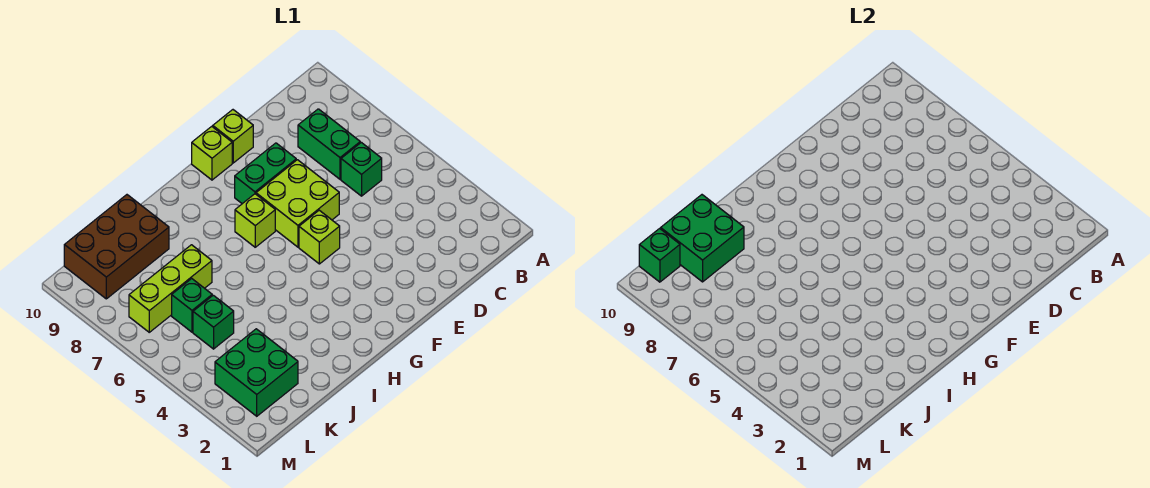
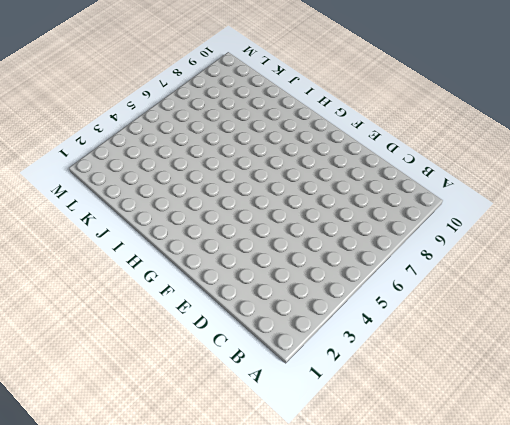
none -> green 1x1 brick [341,142,382,196]
none -> green 1x2 brick [298,109,360,179]
none -> lime 2x2 brick [256,160,339,247]

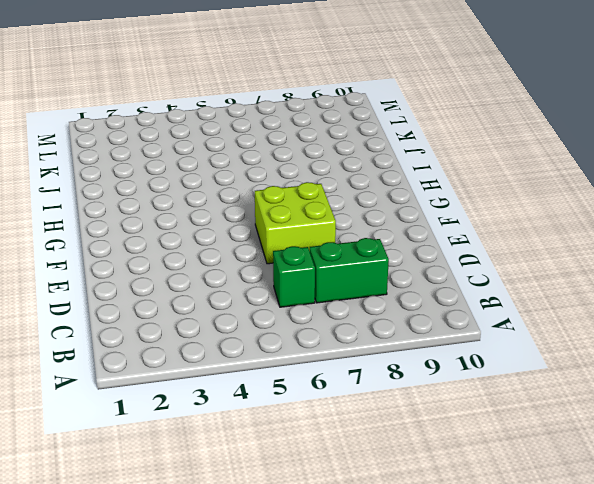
none -> green 1x2 brick [235,143,296,204]
none -> lime 1x1 brick [213,110,253,163]
none -> lime 1x1 brick [299,210,340,264]

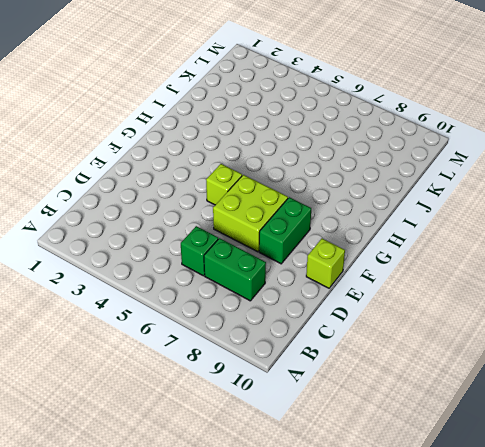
none -> lime 1x1 brick [192,126,232,180]
none -> lime 1x1 brick [235,194,275,247]
none -> lime 1x3 brick [129,245,212,332]

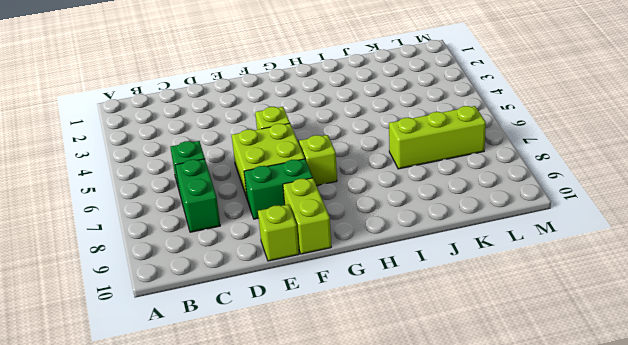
lime 1x2 brick [283,178,331,254] -> lime 1x1 brick [192,126,232,180]
none -> brown 2x3 brick [64,195,169,299]
none -> green 2x2 brick [215,329,298,416]
none -> green 1x1 brick [193,295,234,349]

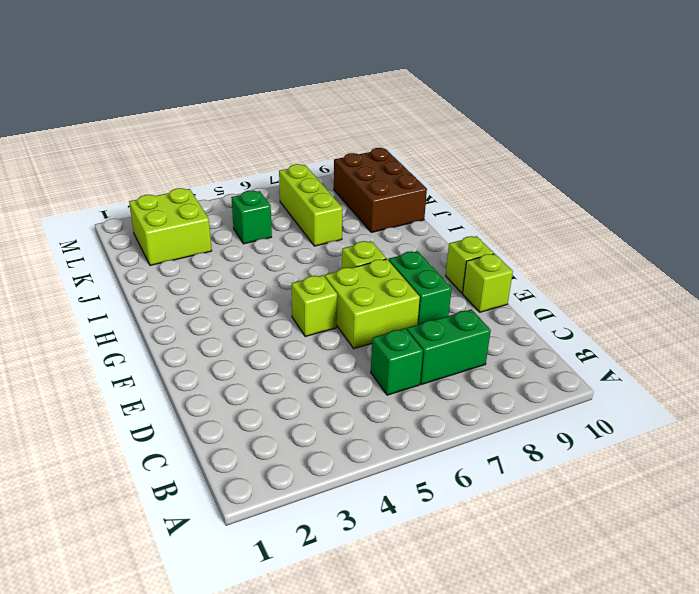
lime 2x2 brick [129,188,212,265] -> green 2x2 brick [215,329,298,416]
none -> green 1x1 brick [172,279,212,332]
none -> green 2x2 brick [661,195,744,282]
none -> green 1x1 brick [639,228,680,282]

